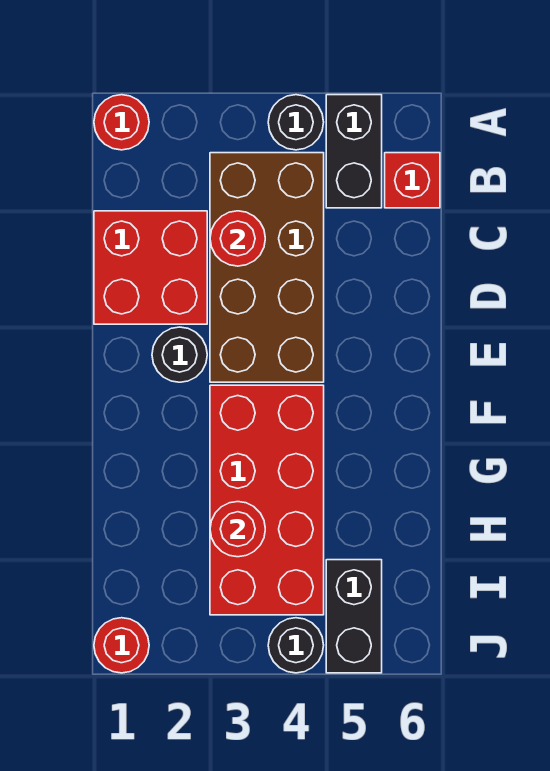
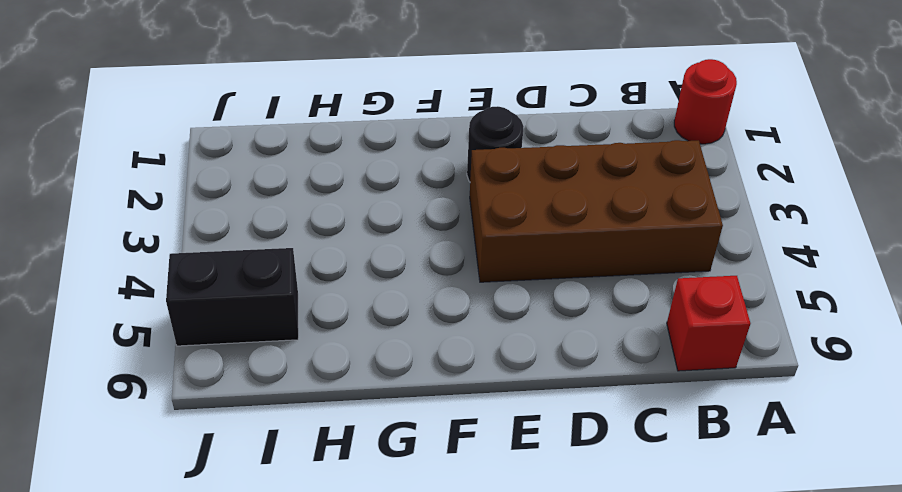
none -> black 1x1 round brick [268,95,324,150]
none -> black 1x2 brick [326,95,382,208]
none -> red 2x2 brick [94,211,207,324]

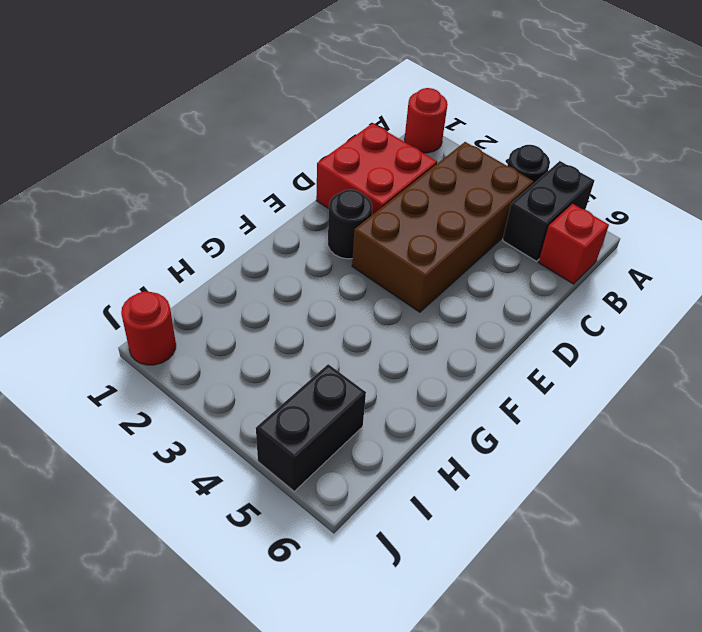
none -> red 2x4 brick [210,385,324,615]
none -> black 1x1 round brick [268,618,324,673]
none -> red 1x1 round brick [210,211,265,266]

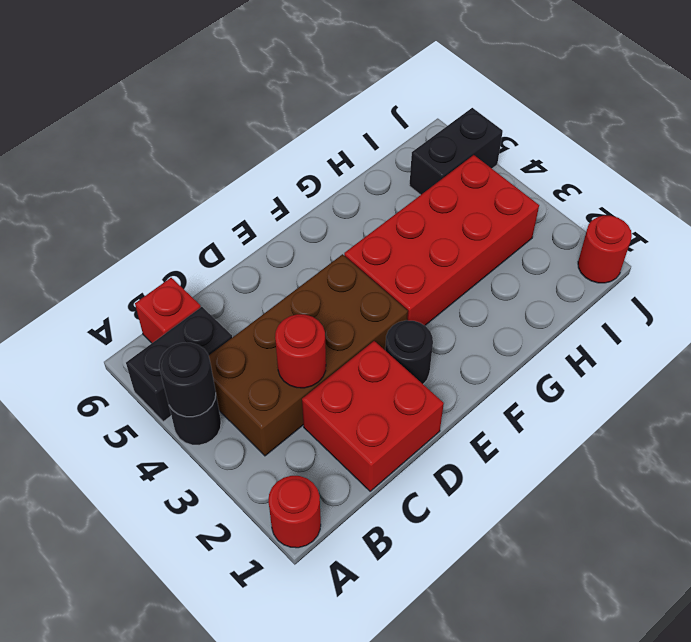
black 1x1 round brick [159,343,216,417] -> black 1x1 round brick moved to [268,618,324,673]
none -> red 1x1 round brick [210,502,265,557]

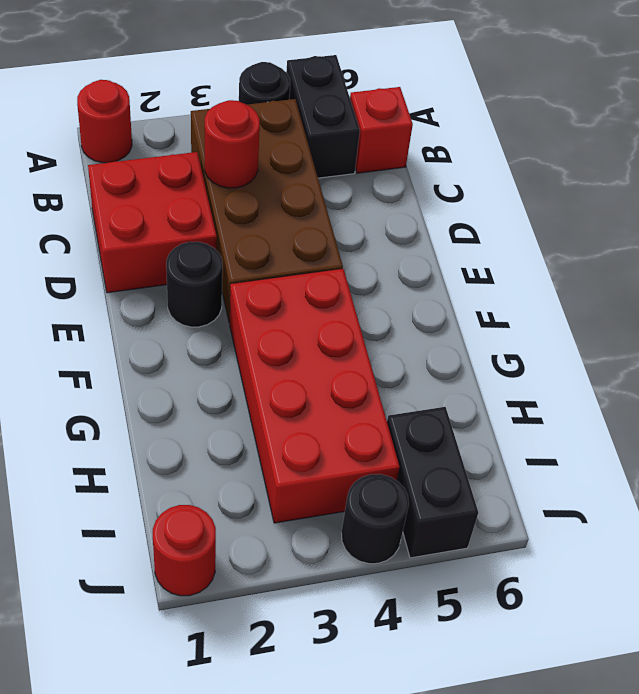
none -> red 1x1 round brick [210,502,265,557]

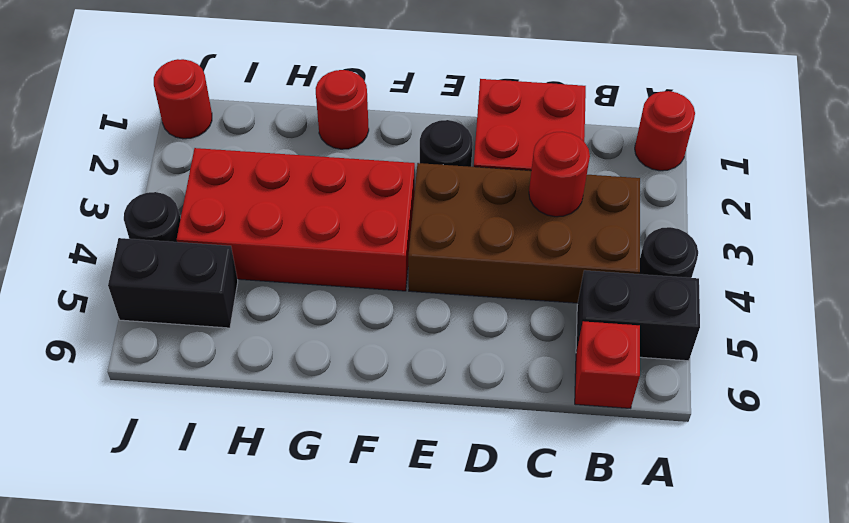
red 1x1 round brick [316,70,369,149] -> red 1x1 round brick moved to [210,502,265,557]

